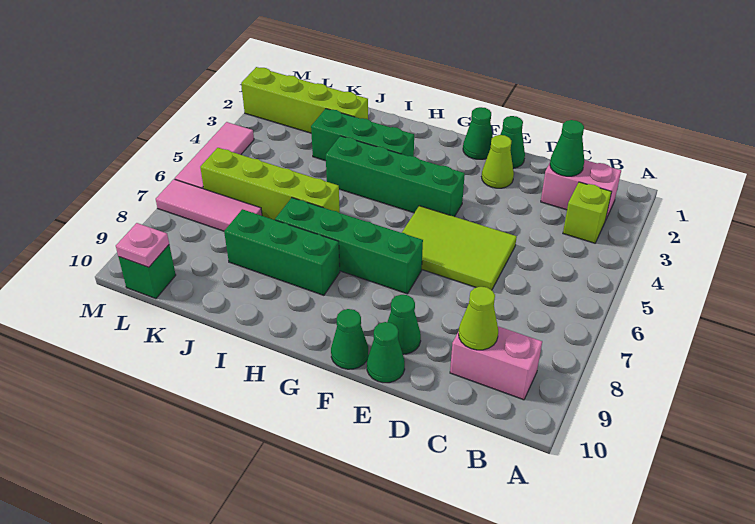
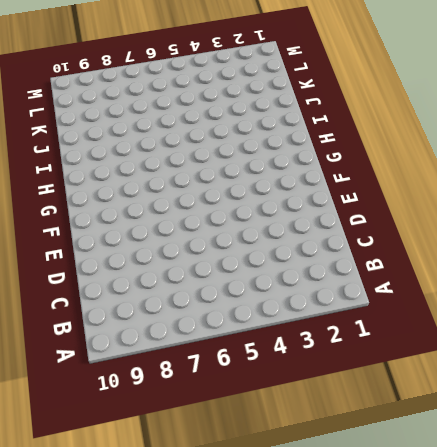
none -> pink 1x2 brick [541,160,621,219]
none -> lime 1x1 brick [563,182,611,243]
none -> pink 1x2 brick [450,326,542,400]

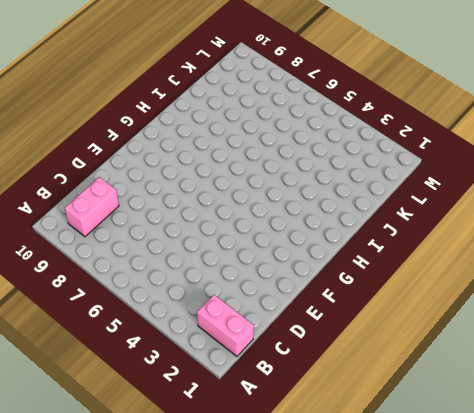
pink 1x2 brick [197,295,254,356] -> pink 1x2 brick turned to [541,160,621,219]
none -> lime 1x1 brick [563,182,611,243]
none -> lime 2x3 tile [402,206,517,290]
none -> green 1x1 cone [500,116,525,168]

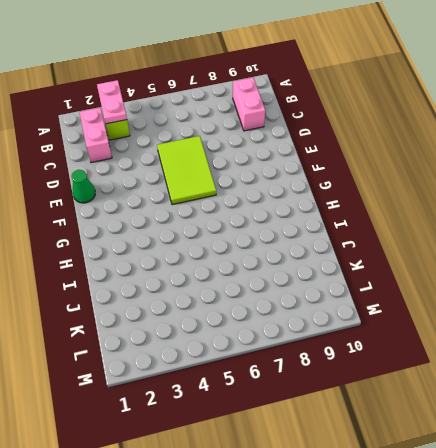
pink 1x2 plate [97,80,127,124] -> none
none -> lime 1x1 cone [482,135,514,188]
none -> green 1x1 cone [388,295,421,354]
none -> green 1x1 cone [367,322,405,383]

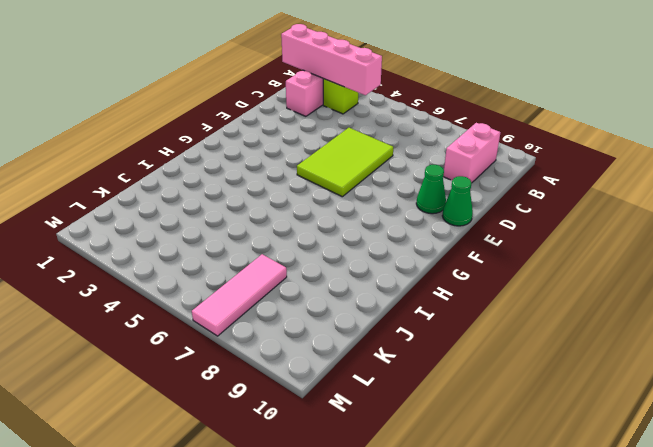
pink 1x4 brick [281,24,382,95] -> none
none -> green 1x1 cone [500,116,525,168]
none -> lime 1x1 cone [482,135,514,188]
none -> green 1x1 cone [463,107,493,159]

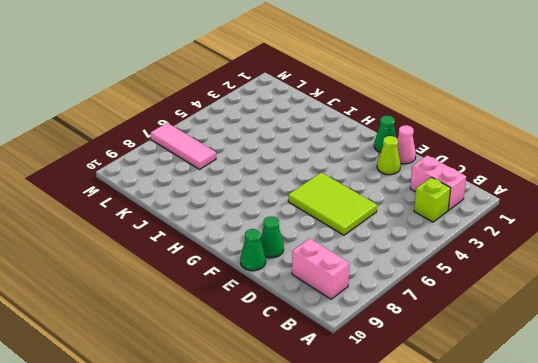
pink 1x1 cone [397,125,416,164] -> green 1x1 cone [500,116,525,168]
none -> green 1x4 brick [326,136,465,217]
none -> green 1x4 brick [275,198,423,294]
none -> green 1x1 cone [331,309,369,369]

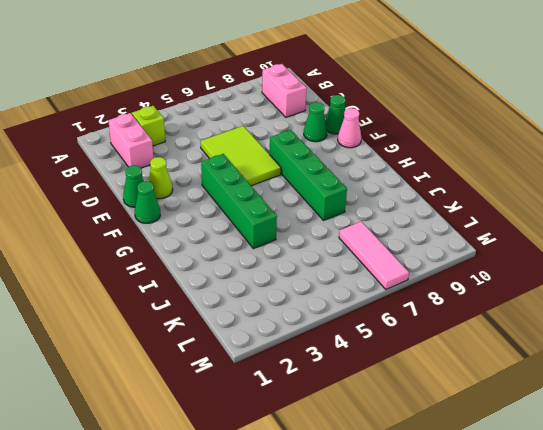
pink 1x1 cone [338,108,361,148] -> green 1x1 cone [331,309,369,369]
none -> green 1x3 brick [311,109,414,161]
none -> green 1x3 brick [224,209,340,295]
none -> lime 1x4 brick [200,148,340,220]

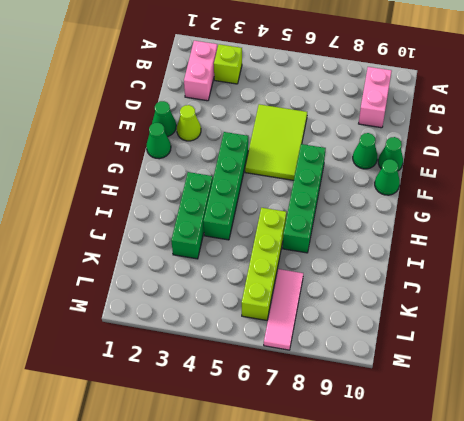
none -> green 1x3 brick [224,209,340,295]
none -> lime 1x4 brick [241,67,368,133]
none -> green 1x1 brick [119,245,176,299]

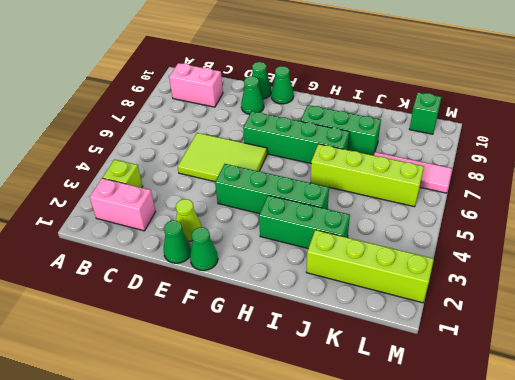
none -> pink 1x3 tile [175,122,254,189]
none -> green 1x1 cone [550,120,584,176]
none -> lime 1x1 cone [459,287,498,350]

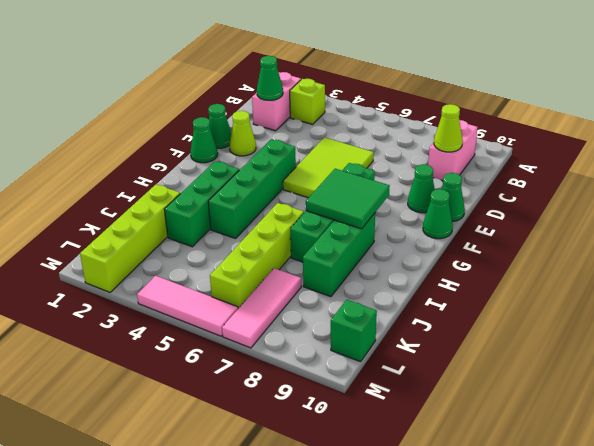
green 2x2 tile [306,169,390,229] -> none
none -> pink 1x1 plate [116,223,169,267]

